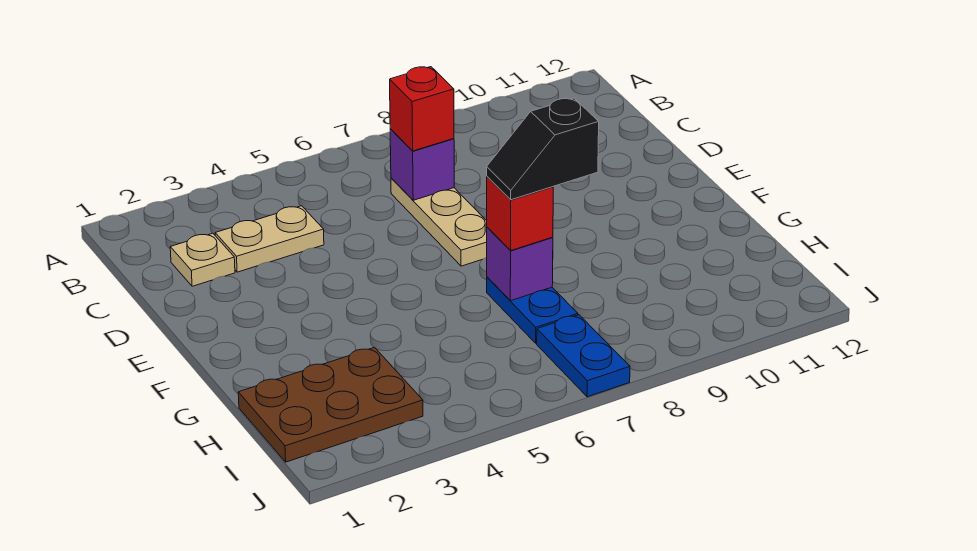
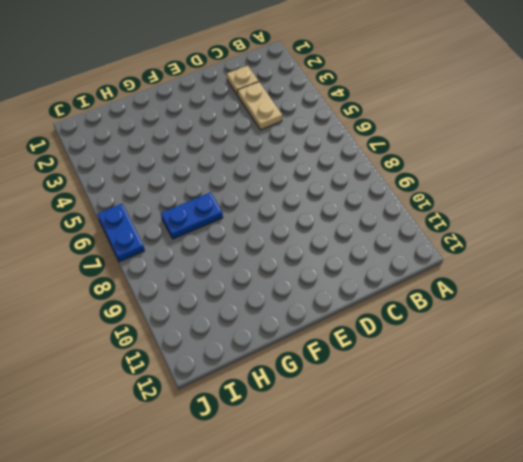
blue 1x2 plate [97,204,145,262] -> blue 1x2 plate turned to [537,315,630,397]
none -> tan 1x3 plate [391,178,487,266]
none -> brown 2x3 plate [238,347,423,462]

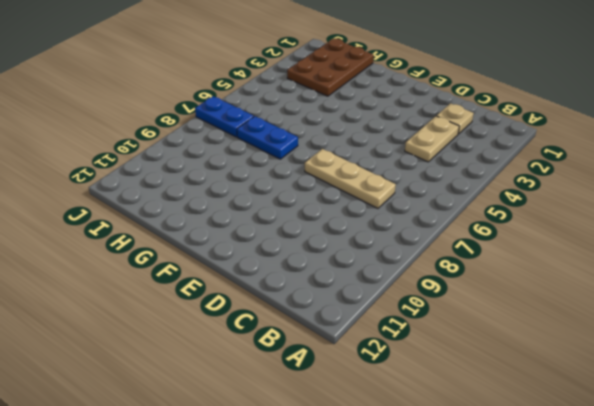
none -> purple 1x1 brick [390,129,454,200]
none -> purple 1x1 brick [487,227,553,301]

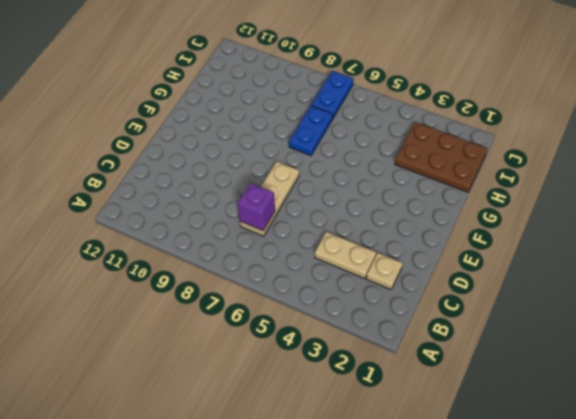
none -> purple 1x1 brick [487,227,553,301]
none -> red 1x1 brick [390,67,454,151]

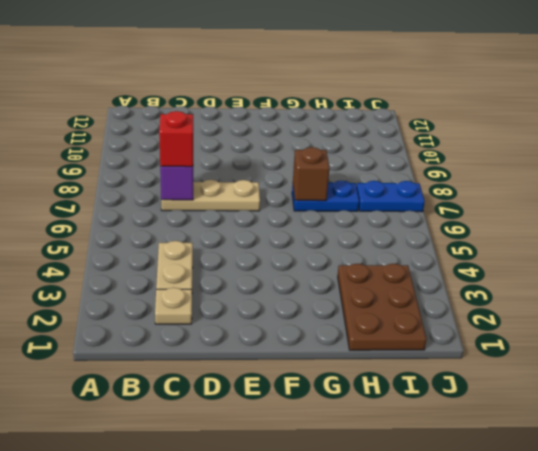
brown 1x1 brick [293,147,329,201] -> purple 1x1 brick [487,227,553,301]
none -> red 1x1 brick [487,177,553,251]
none -> black 1x2 slope [487,98,599,200]

